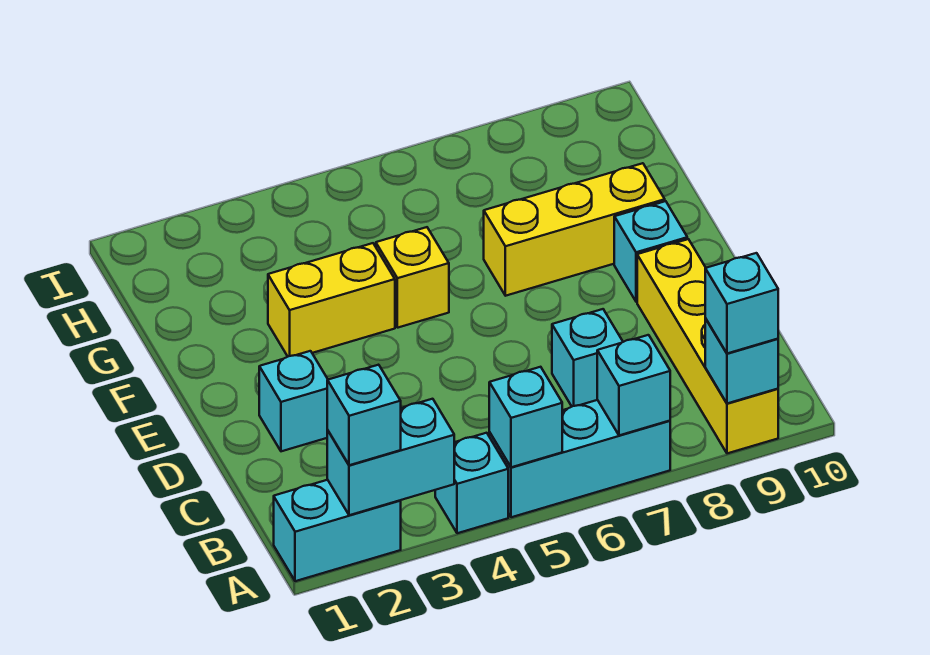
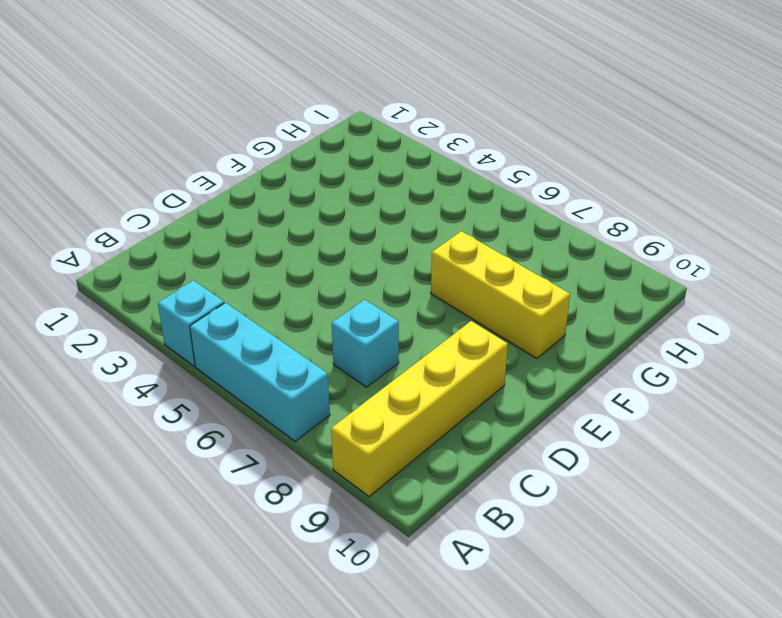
none -> cyan 1x2 brick [274,480,401,581]
none -> cyan 1x1 brick [259,351,328,451]
none -> cyan 1x1 brick [614,201,687,302]

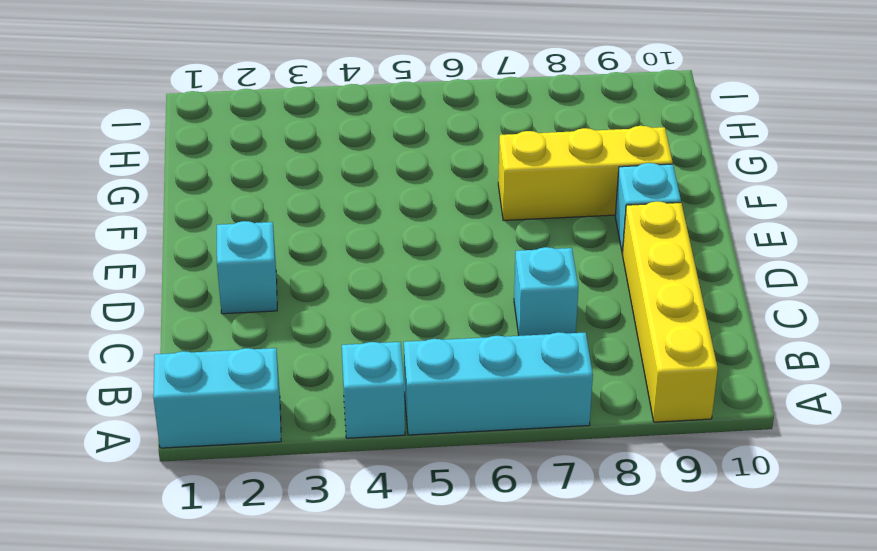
none -> yellow 1x2 brick [268,243,395,356]
none -> yellow 1x1 brick [376,227,449,328]
none -> cyan 1x2 brick [327,399,454,515]

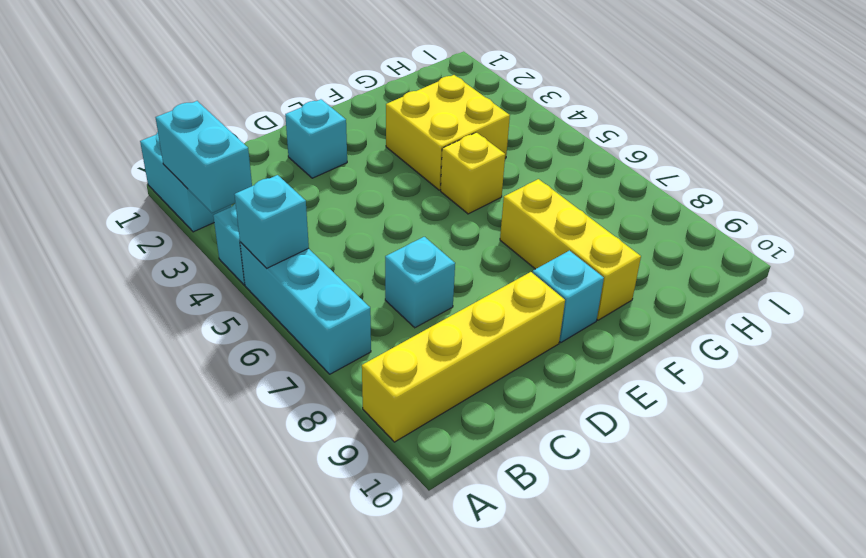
yellow 2x2 brick [386,75,510,190] -> yellow 1x2 brick [268,243,395,356]
none -> cyan 1x1 brick [597,335,670,435]
none -> cyan 1x1 brick [705,318,778,403]
none -> cyan 1x1 brick [327,365,401,465]

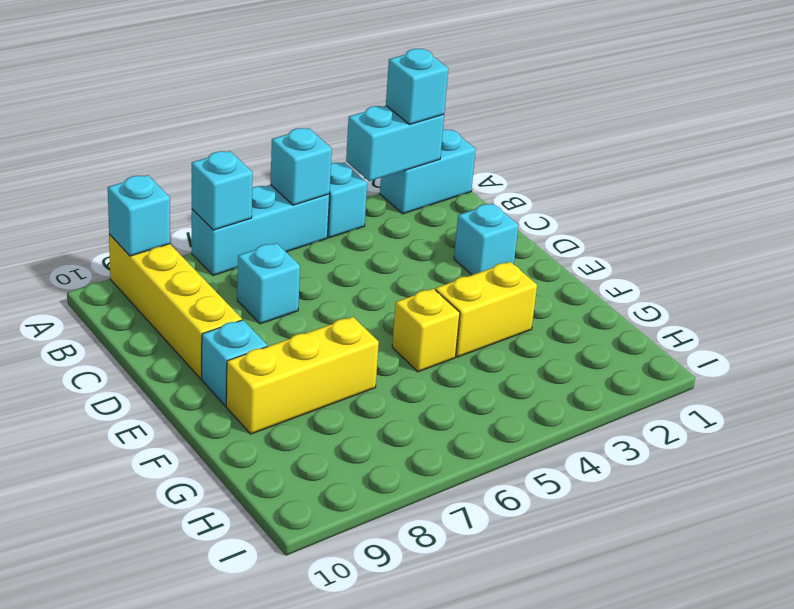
none -> cyan 1x1 brick [705,253,778,353]

